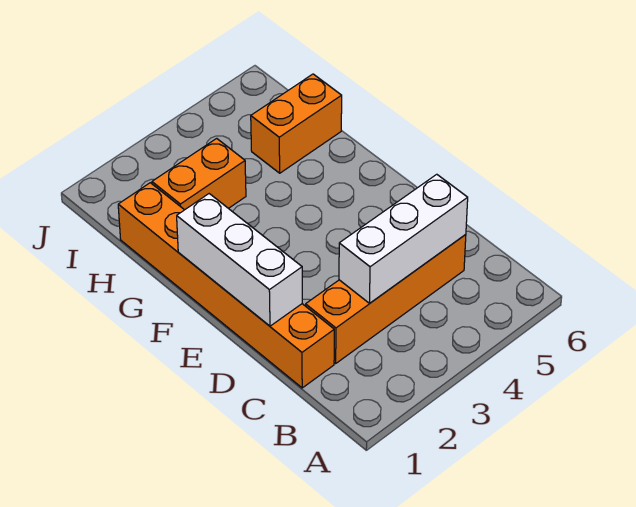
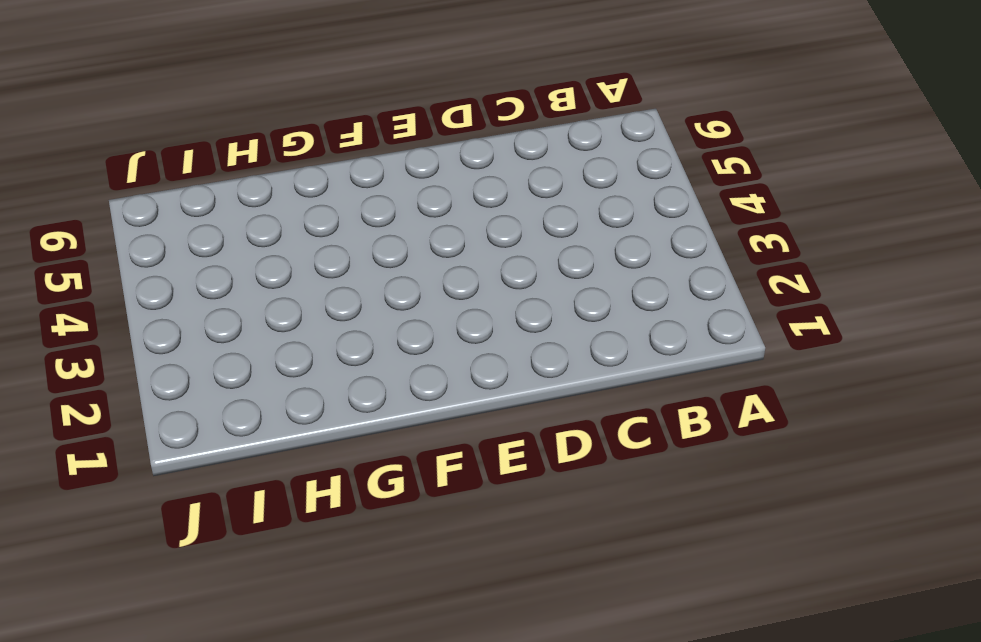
none -> orange 1x6 brick [118,183,334,388]
none -> orange 1x4 brick [306,235,466,363]

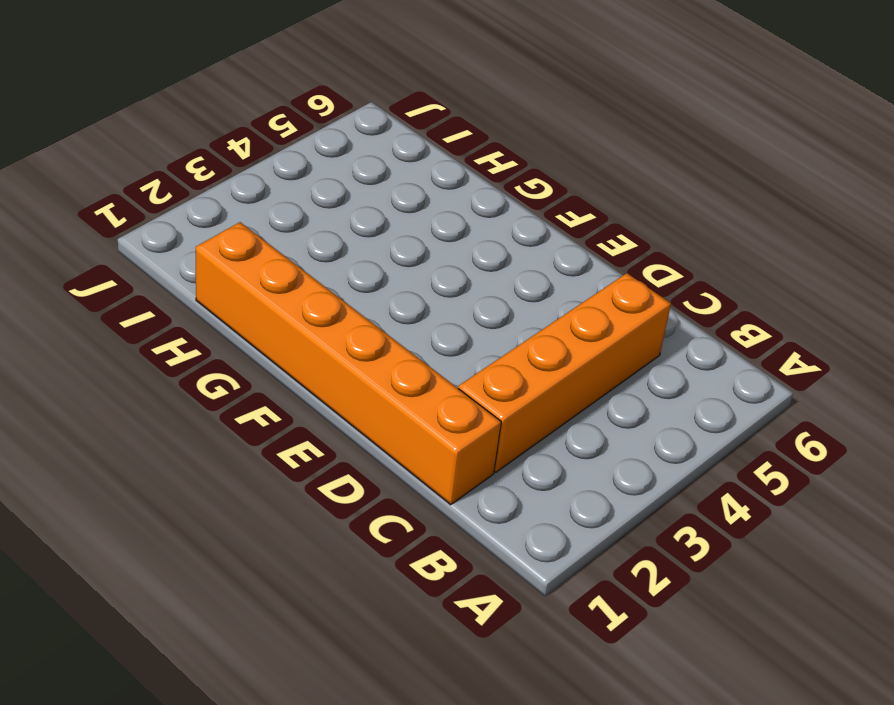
none -> orange 1x2 brick [152,138,246,210]
none -> orange 1x2 brick [251,74,342,173]

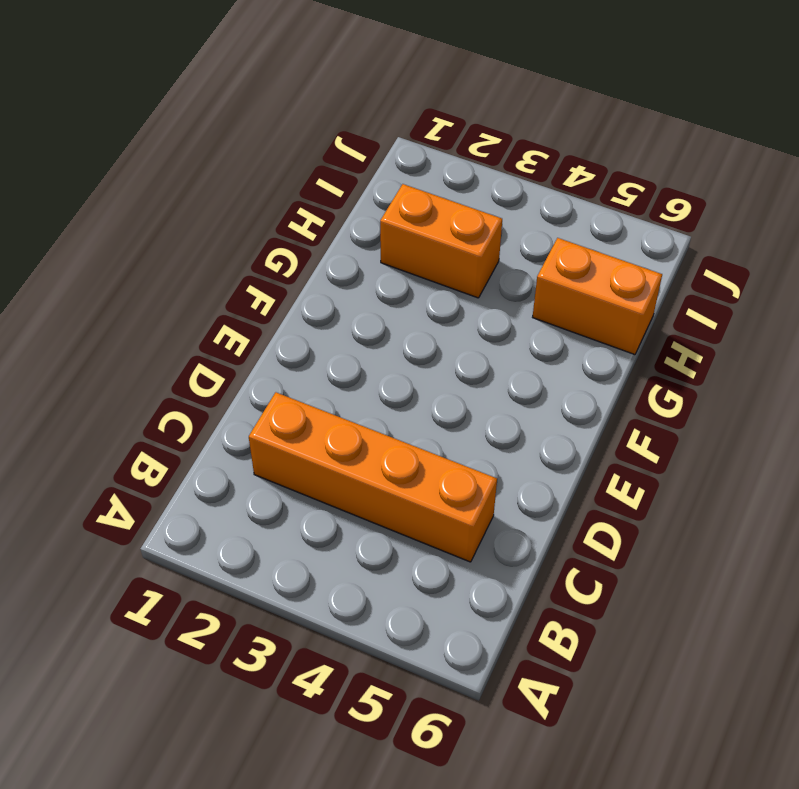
none -> orange 1x6 brick [118,183,334,388]
none -> white 1x3 brick [339,174,468,303]

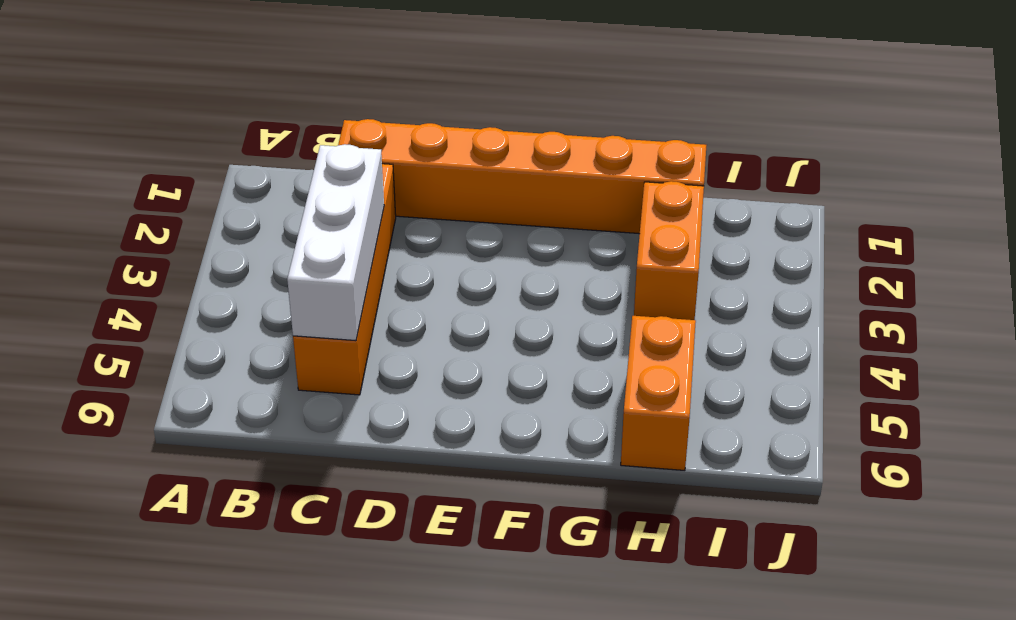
none -> white 1x3 brick [177,194,302,326]

